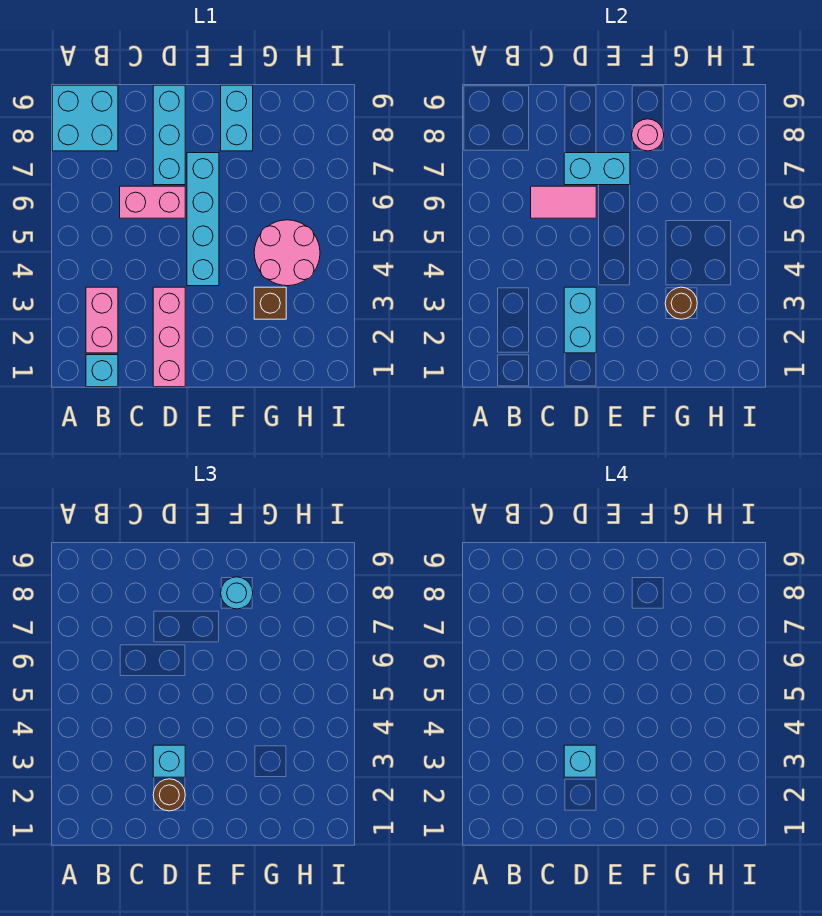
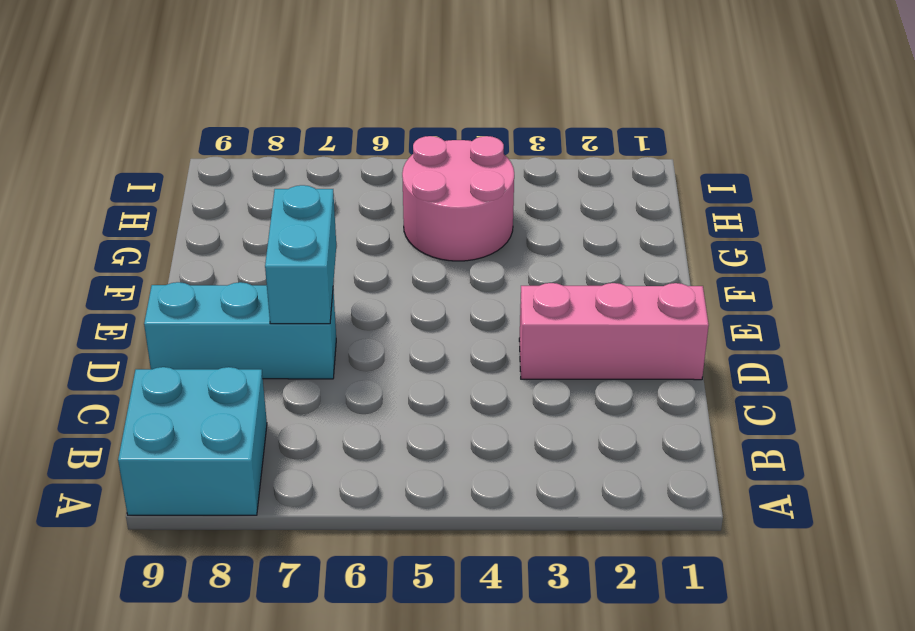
none -> cyan 1x1 brick [86,355,118,387]
none -> pink 1x2 brick [86,287,118,353]
none -> pink 1x2 brick [120,186,185,218]

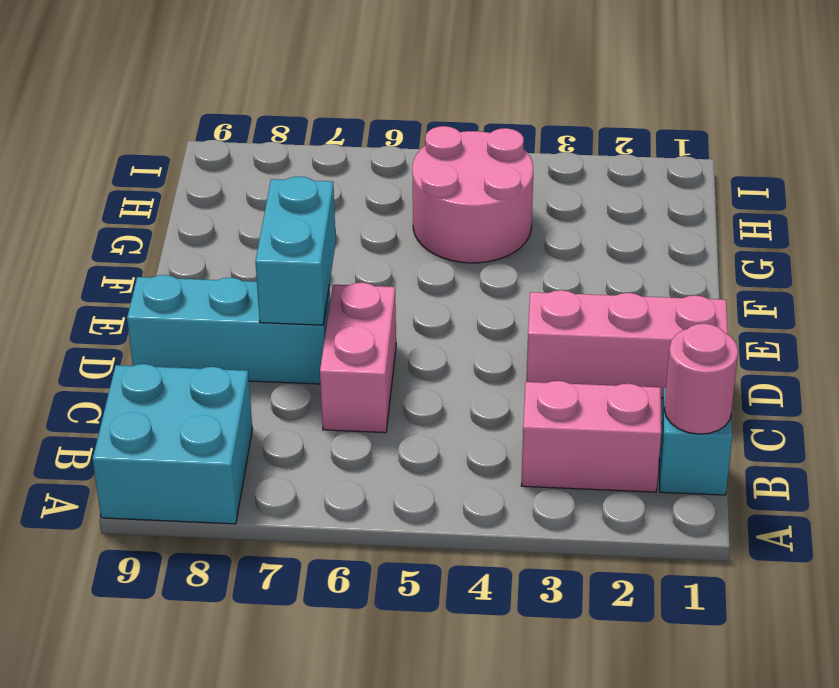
pink 1x1 round brick [664,324,738,434] -> pink 1x1 round brick moved to [632,119,664,151]
none -> cyan 1x4 brick [187,153,219,286]
none -> cyan 1x2 brick [221,85,253,151]
none -> brown 1x1 brick [254,287,286,319]

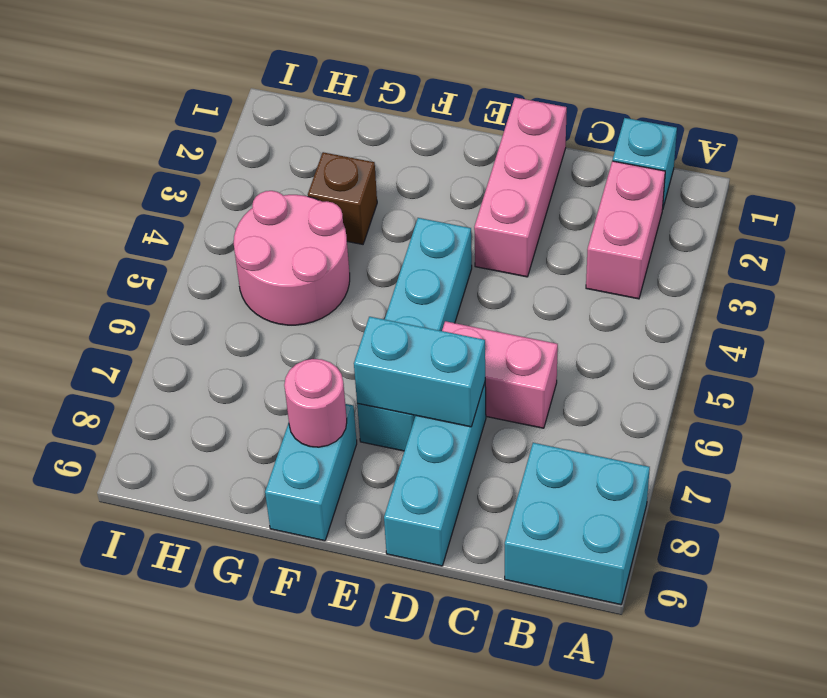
none -> pink 1x2 tile [531,186,596,218]
none -> cyan 1x2 brick [564,287,596,353]
none -> brown 1x1 round brick [665,287,697,319]

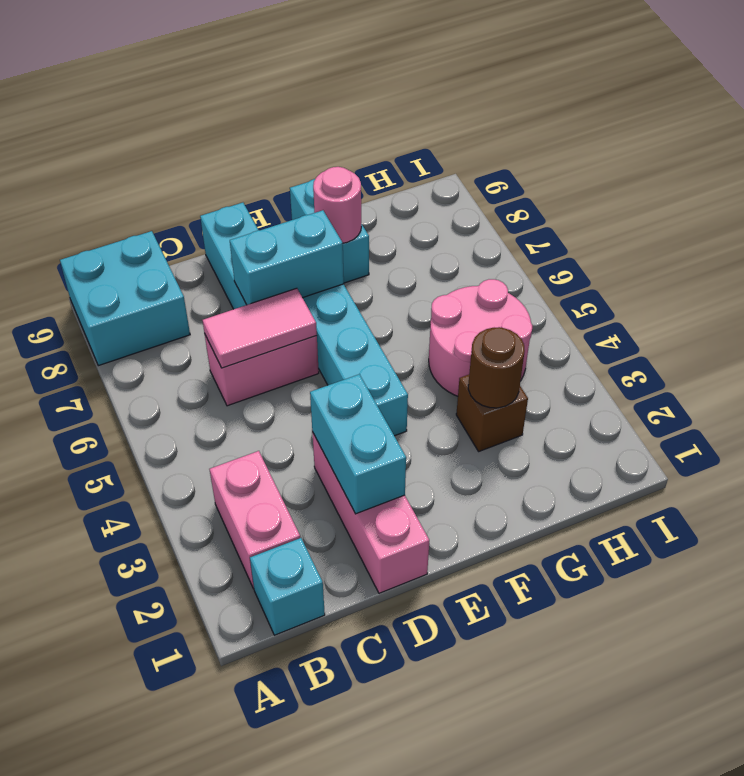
none -> brown 1x1 round brick [153,779,185,811]
none -> cyan 1x1 brick [153,745,185,777]
none -> cyan 1x1 round brick [221,577,253,609]

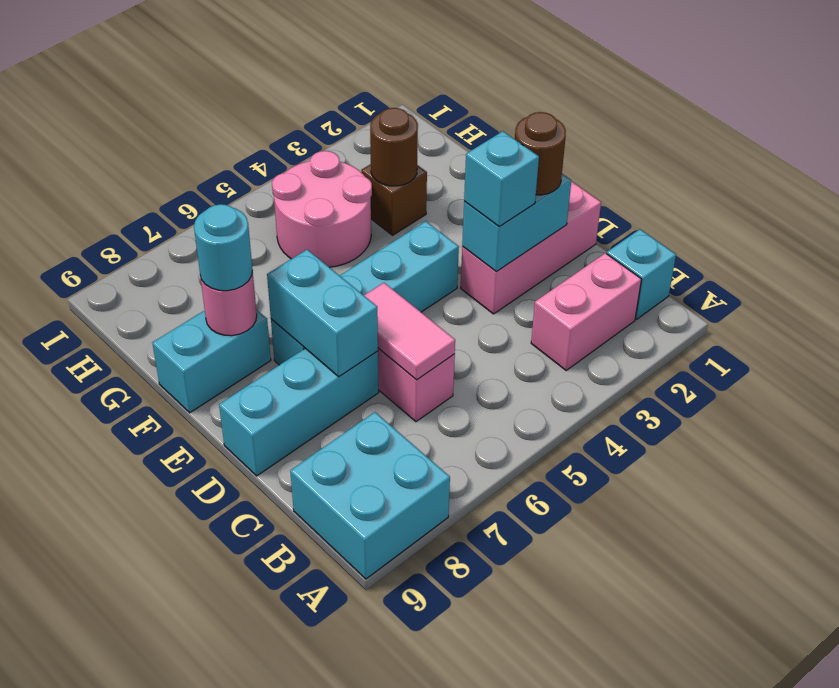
none -> cyan 1x1 brick [564,745,596,777]

